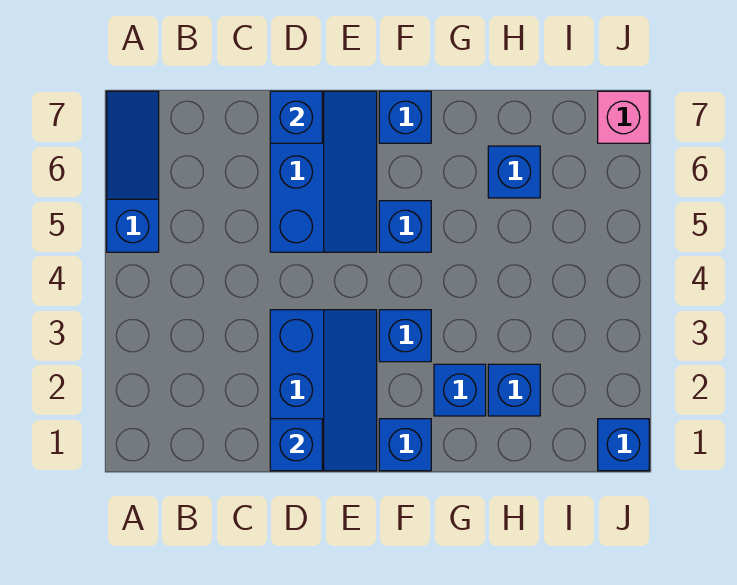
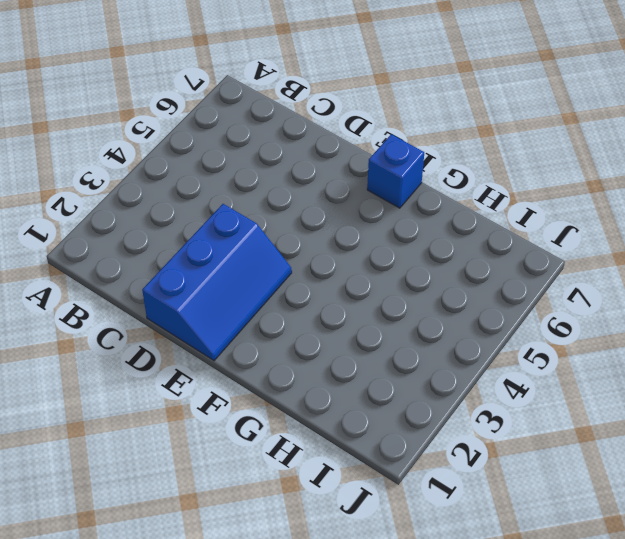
none -> blue 1x3 slope [107,91,159,252]
none -> blue 2x3 slope [270,91,377,252]
none -> blue 1x1 brick [379,419,431,471]

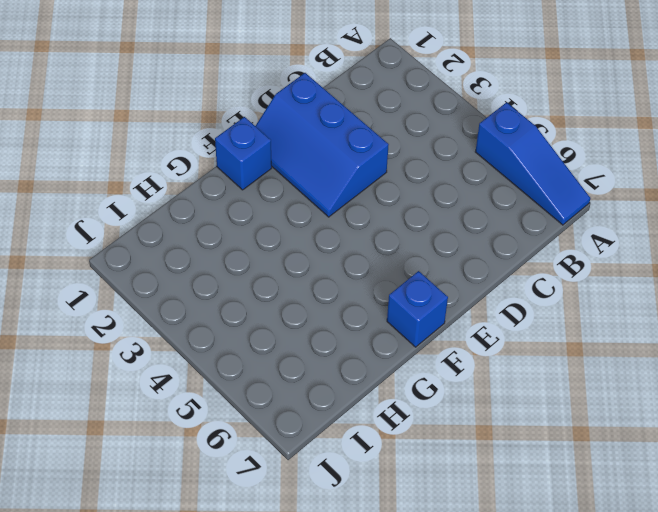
none -> blue 2x3 slope [270,91,377,252]
none -> blue 1x1 brick [379,310,431,362]
none -> blue 1x1 brick [379,201,431,252]

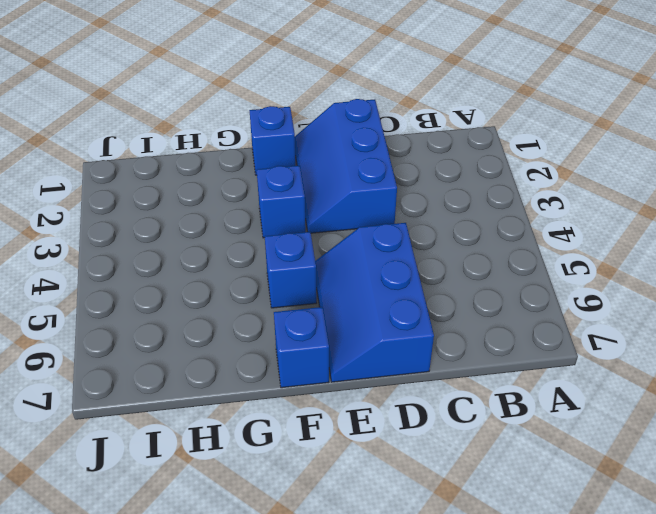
none -> blue 1x3 slope [107,91,159,252]
none -> blue 1x1 brick [434,364,486,416]
none -> blue 1x1 brick [488,364,540,416]

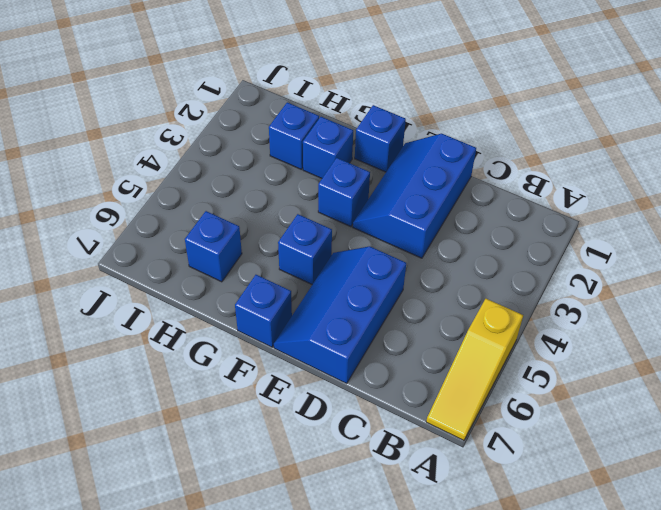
yellow 1x3 slope [426,299,523,440] -> blue 1x3 slope [107,91,159,252]
none -> blue 1x1 brick [598,419,649,471]
none -> pink 1x1 brick [598,91,649,143]
none -> blue 1x1 brick [270,419,322,471]

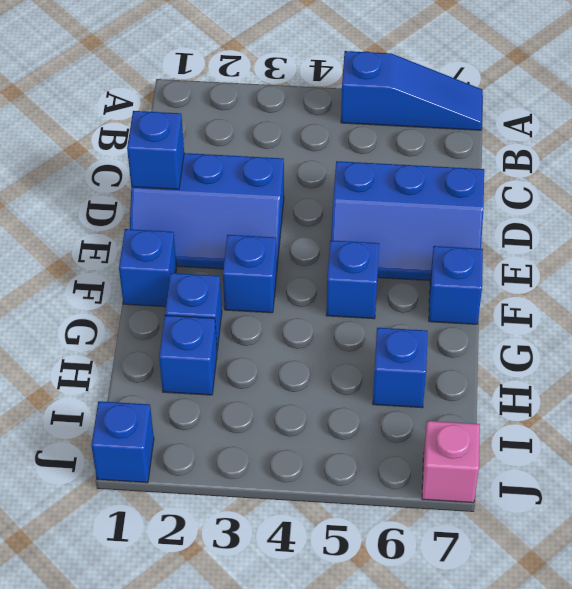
none -> blue 1x1 brick [270,91,322,143]

